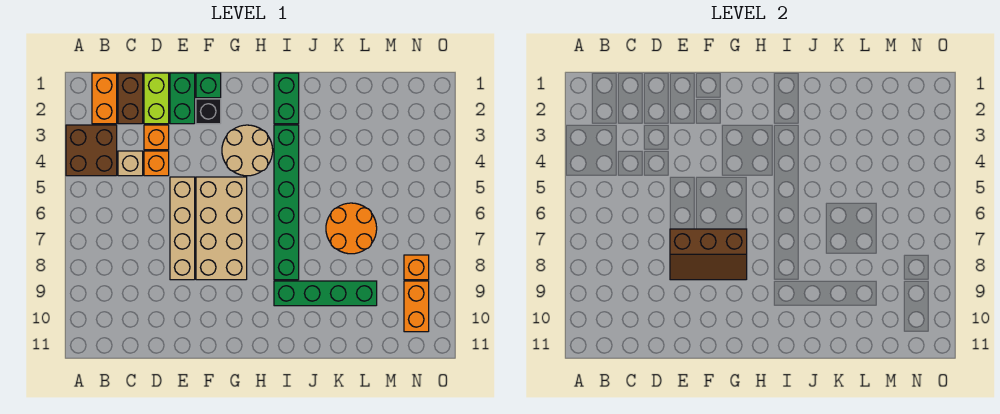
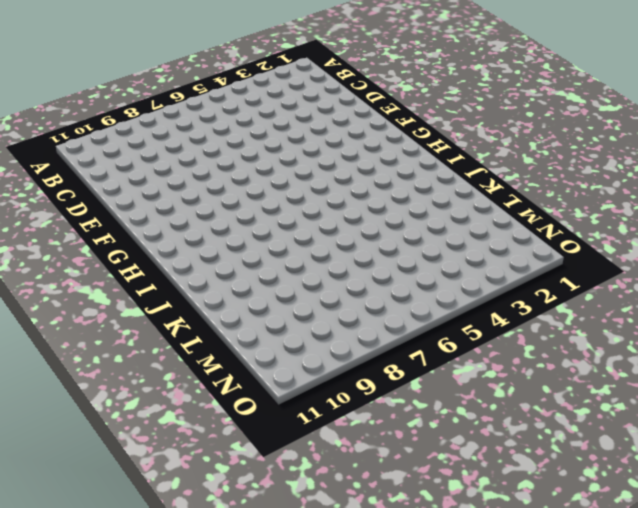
none -> brown 2x2 brick [66,125,117,176]
none -> orange 1x2 brick [92,73,117,124]
none -> brown 1x2 brick [118,73,143,124]

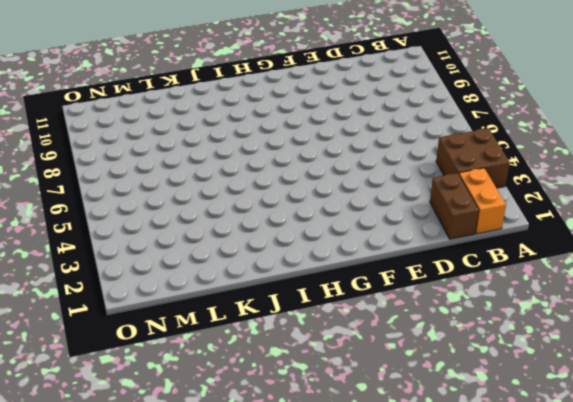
none -> tan 1x1 brick [118,151,143,176]
none -> lime 1x2 brick [144,73,169,124]
none -> orange 1x1 brick [144,125,169,150]

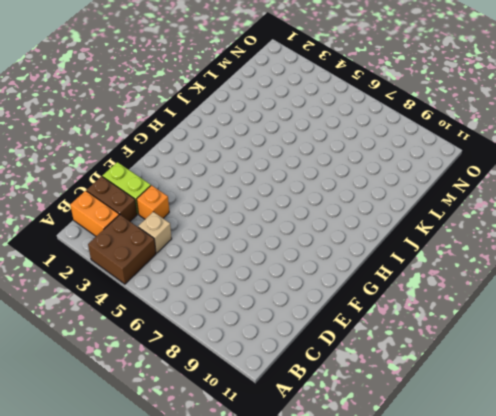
none -> orange 1x1 brick [144,151,169,176]
none -> green 1x2 brick [170,73,195,124]
none -> tan 1x4 brick [170,177,195,280]

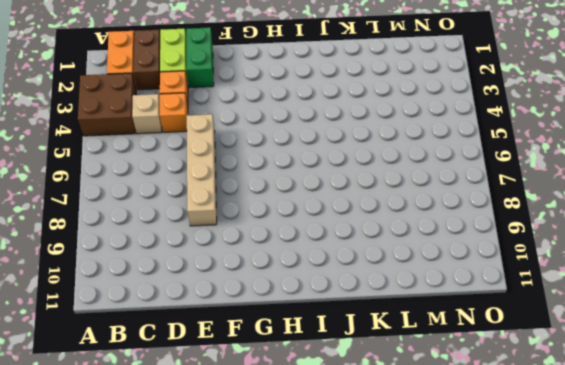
none -> green 1x1 brick [196,73,221,98]
none -> black 1x1 brick [196,99,221,124]
none -> tan 2x4 brick [196,177,247,280]

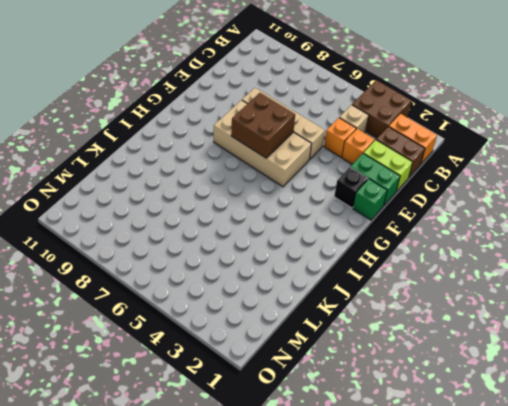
brown 2x2 brick [231,93,295,158] -> brown 2x3 slope [670,229,747,280]
none -> tan 2x2 round brick [222,125,273,176]
none -> green 1x2 brick [274,73,299,124]
none -> green 1x6 brick [274,125,299,280]

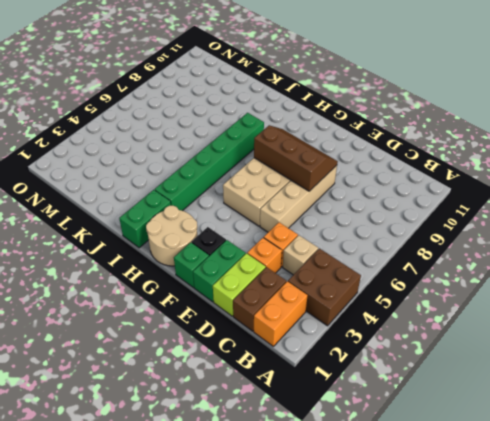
tan 2x2 round brick [146,206,197,266] -> tan 2x2 round brick moved to [222,125,273,176]
none -> green 1x4 brick [274,281,377,306]
none -> orange 2x2 round brick [326,203,377,254]
none -> orange 1x1 brick [404,255,429,280]

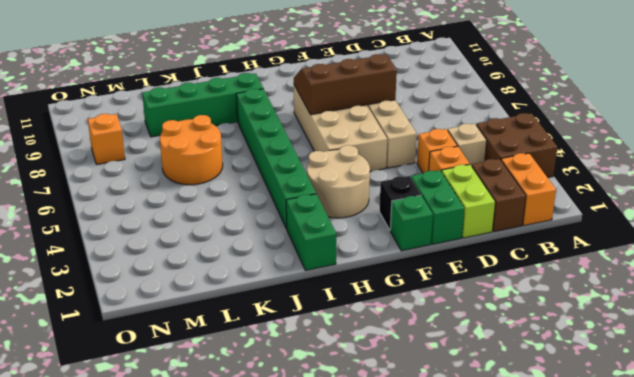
none -> orange 1x2 brick [404,281,429,332]

